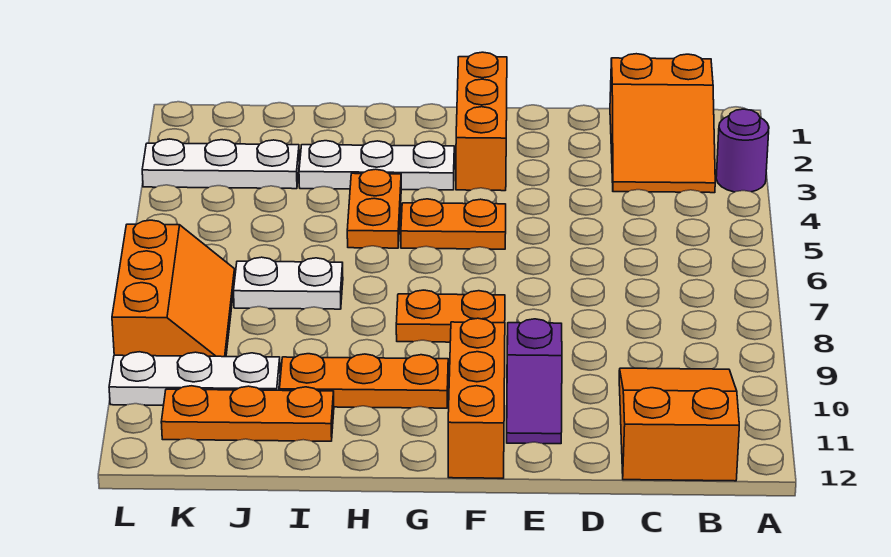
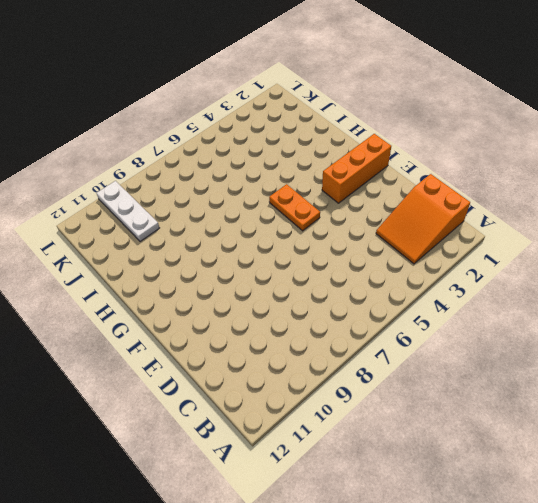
none -> purple 1x1 round brick [716,109,769,192]
none -> orange 2x3 slope [619,368,739,481]
none -> purple 1x2 slope [507,319,562,444]

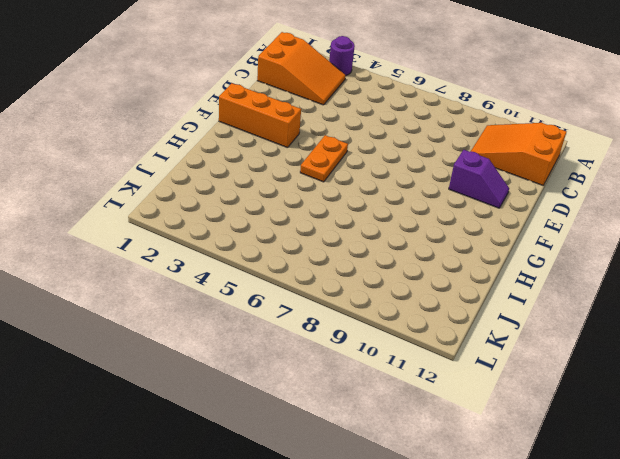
none -> orange 1x2 plate [396,290,505,342]
none -> orange 1x3 brick [448,318,505,478]
none -> white 1x3 plate [299,141,454,190]

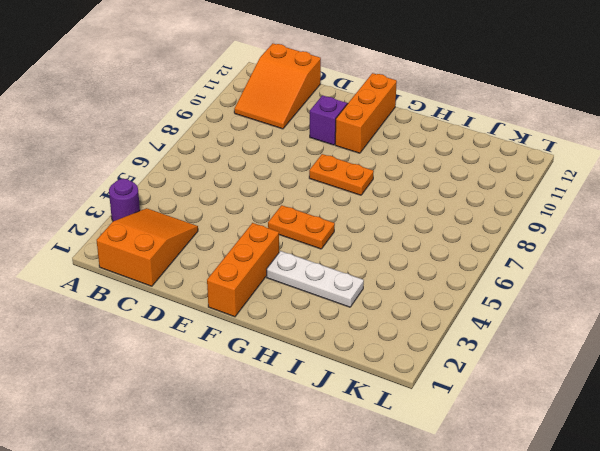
none -> orange 1x3 plate [280,354,448,408]
none -> orange 1x2 plate [347,169,401,248]
none -> white 1x2 plate [234,257,343,309]

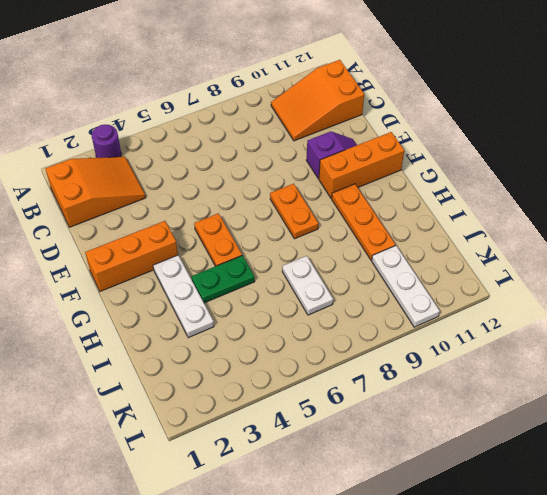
green 1x2 plate [191,255,255,303] -> orange 1x2 plate [347,169,401,248]
none -> orange 1x3 plate [161,386,334,441]
none -> white 1x3 plate [142,139,299,189]
none -> orange 2x3 slope [112,220,235,357]

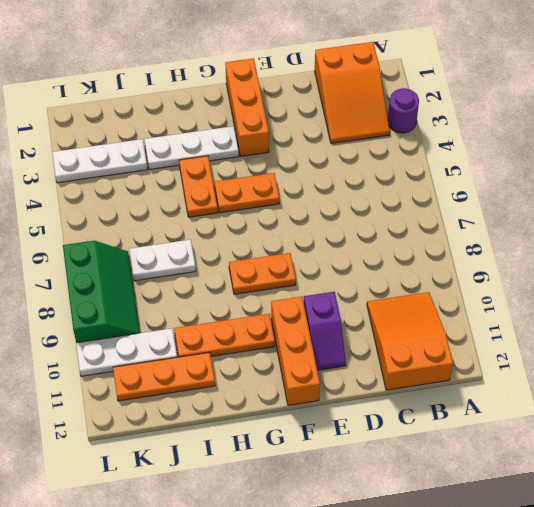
green 2x3 slope [63,241,140,343] -> orange 2x3 slope [112,220,235,357]

